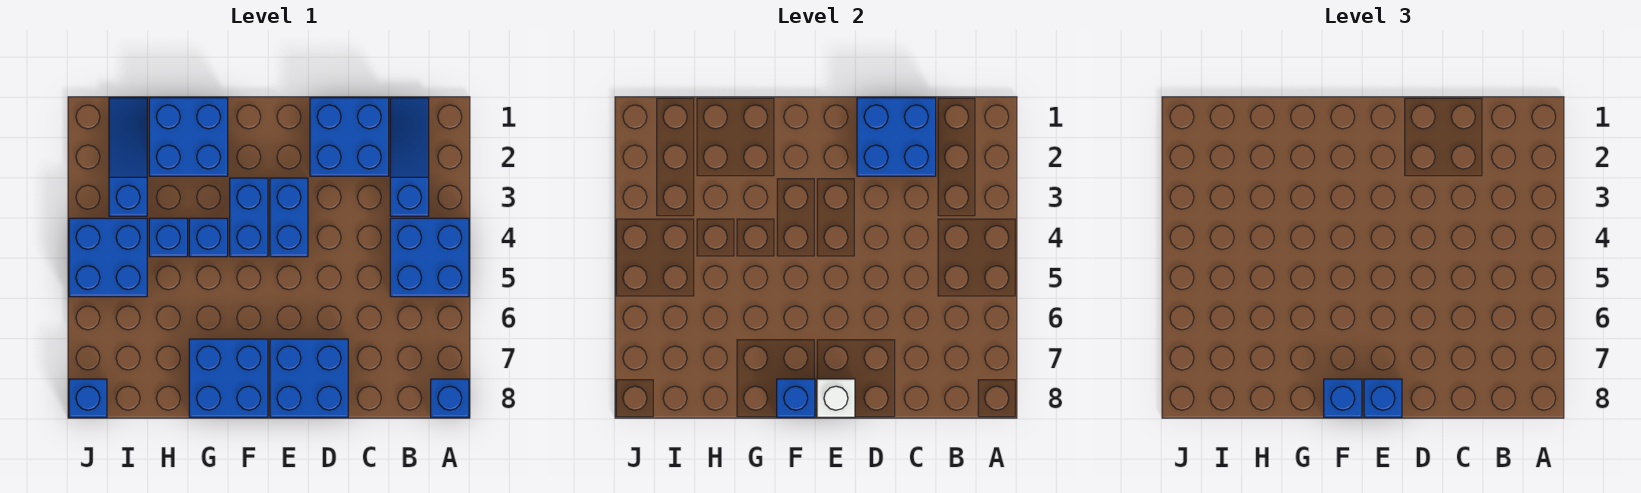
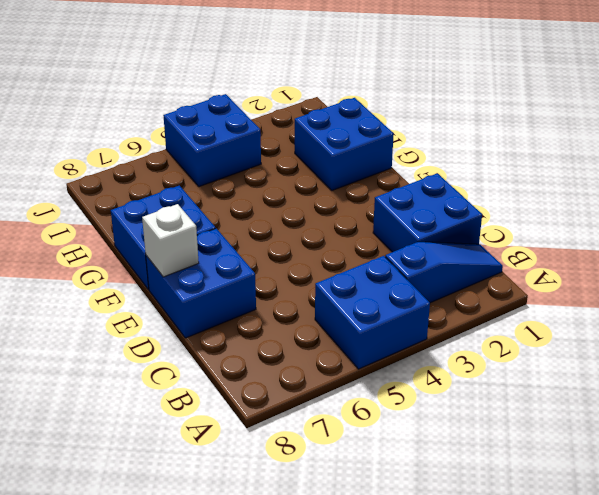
none -> blue 1x1 brick [431,379,469,417]
none -> blue 1x2 brick [270,178,308,257]
none -> blue 1x2 brick [230,178,268,257]

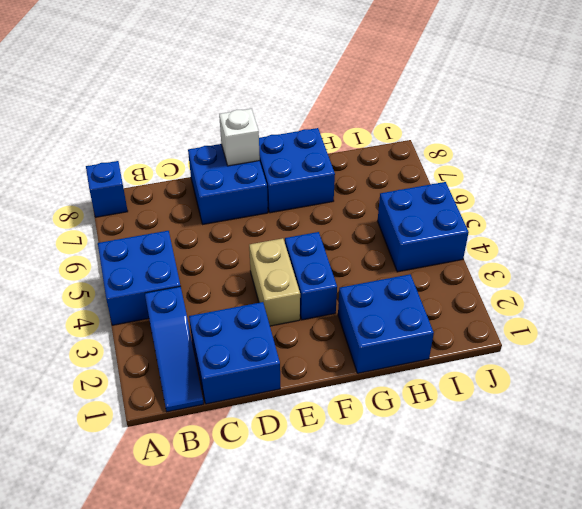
tan 1x2 brick [249,238,300,326] -> blue 1x2 brick [270,178,308,257]
none -> blue 1x1 brick [189,218,228,257]
none -> blue 1x1 brick [149,218,188,257]
none -> blue 1x3 slope [109,98,147,216]

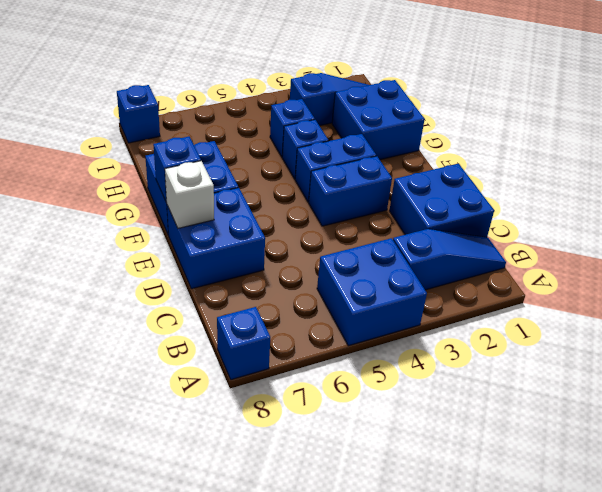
none -> blue 2x2 brick [69,218,147,297]
none -> blue 2x2 brick [857,98,936,176]
none -> blue 1x1 brick [1364,379,1402,417]

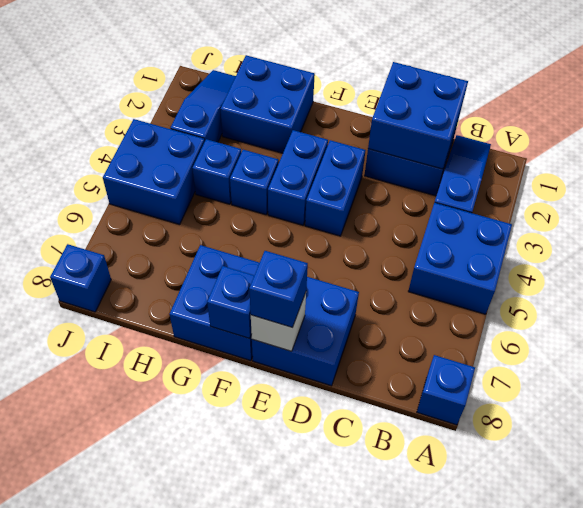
none -> blue 1x1 brick [1324,379,1362,417]

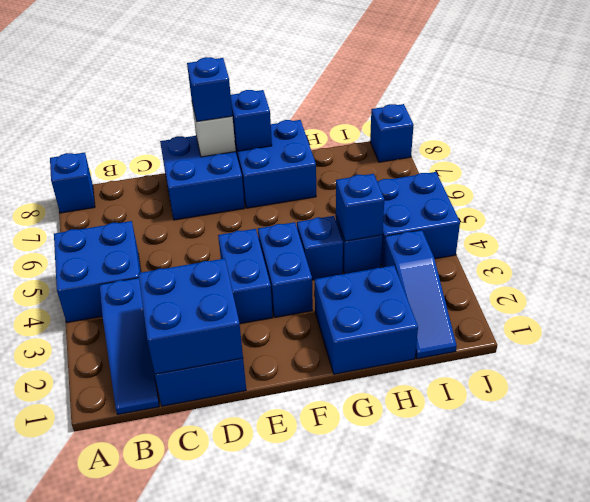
blue 1x1 brick [336,174,384,241] -> blue 1x1 brick moved to [1324,379,1362,417]

